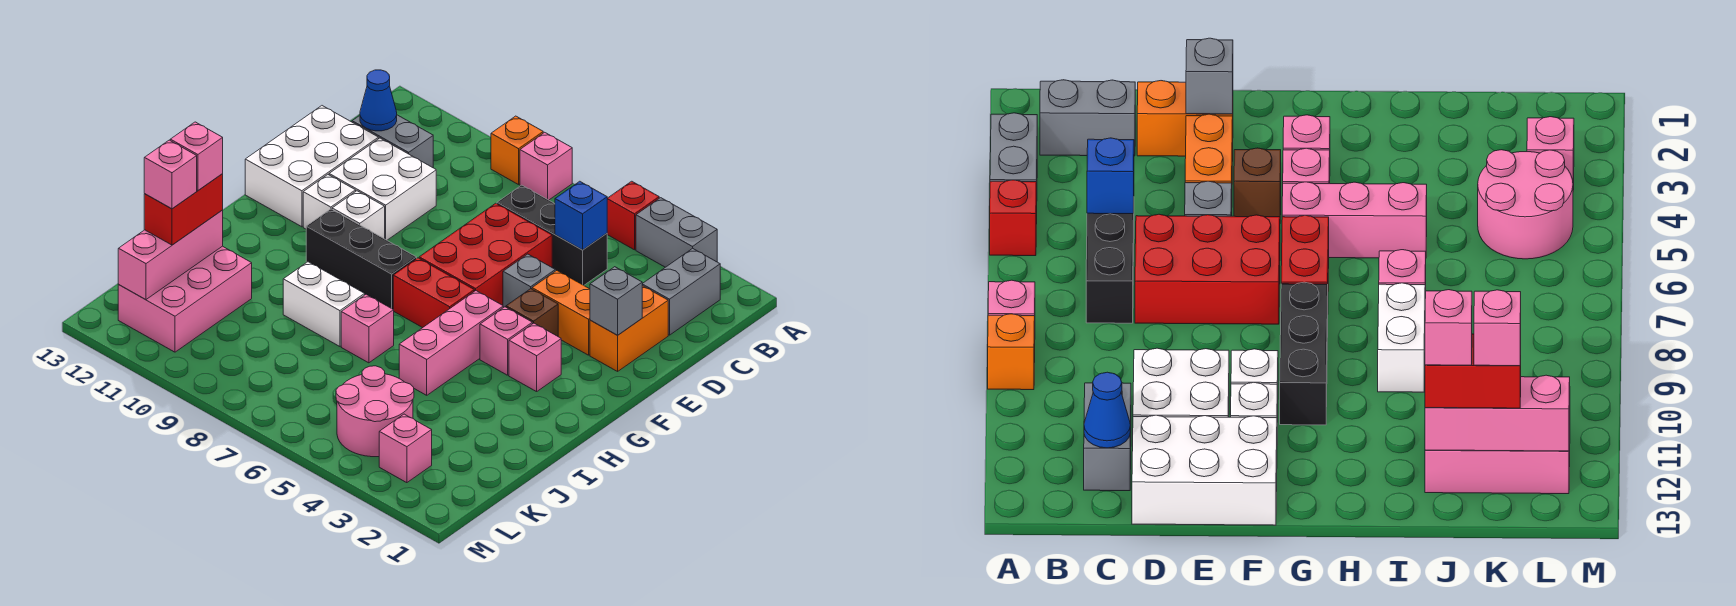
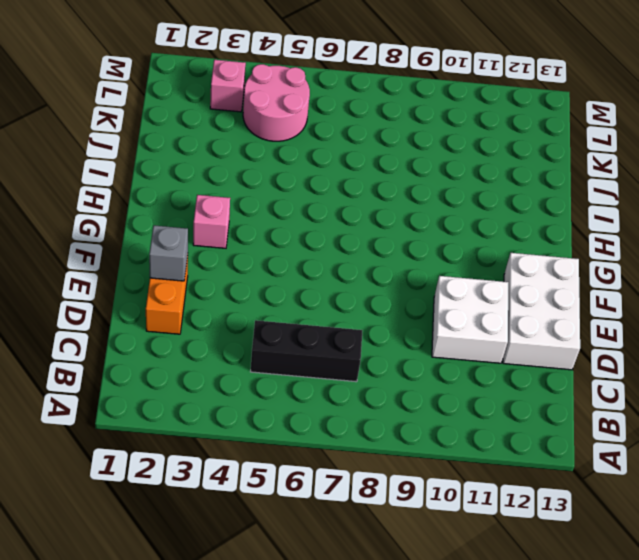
none -> grey 1x2 brick [636,198,717,267]
none -> red 1x1 brick [607,181,659,250]
none -> pink 1x1 brick [520,132,572,200]
none -> orange 1x1 brick [491,116,543,185]

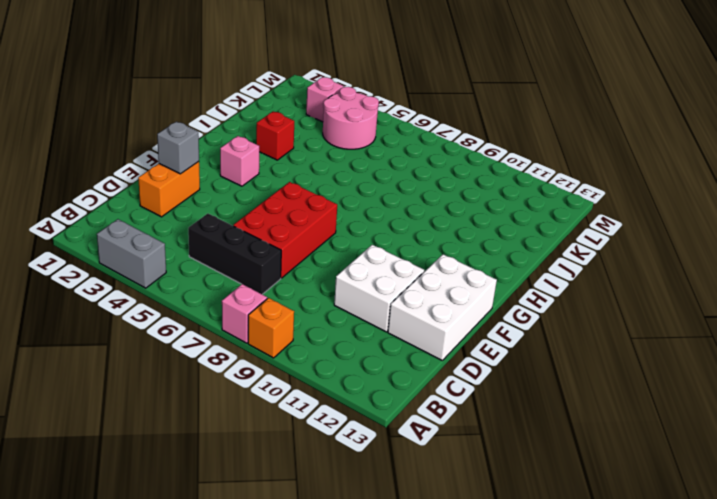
red 1x1 brick [256,111,294,160] -> red 1x1 brick moved to [607,181,659,250]
none -> grey 1x2 brick [642,248,720,335]
none -> grey 1x2 brick [352,115,433,168]
none -> orange 1x2 brick [532,271,590,355]
none -> grey 1x1 brick [503,254,555,308]

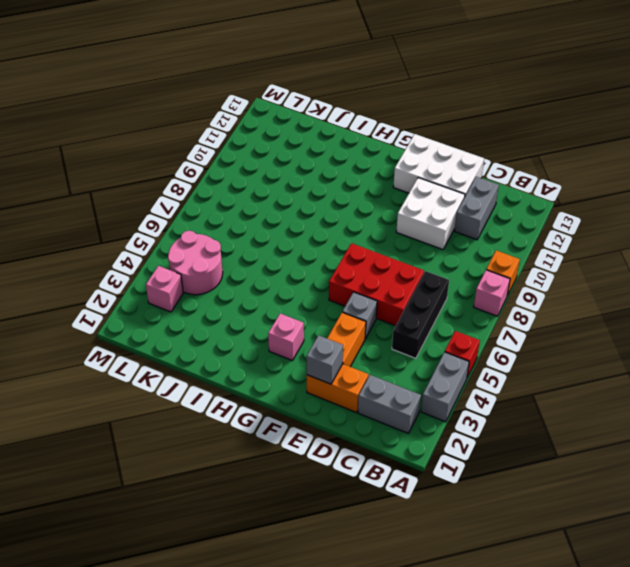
none -> brown 1x1 brick [506,289,558,336]
none -> white 1x1 brick [332,191,385,239]
none -> white 1x1 brick [303,175,356,229]
none -> pink 1x1 brick [480,307,532,375]

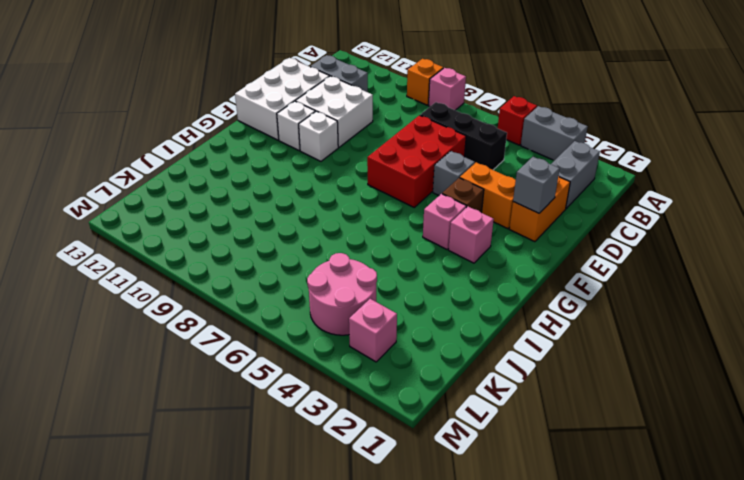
none -> pink 1x3 brick [399,291,503,395]
none -> red 1x2 brick [393,258,474,328]
none -> black 1x3 brick [306,209,417,309]
none -> pink 1x1 brick [341,294,394,363]

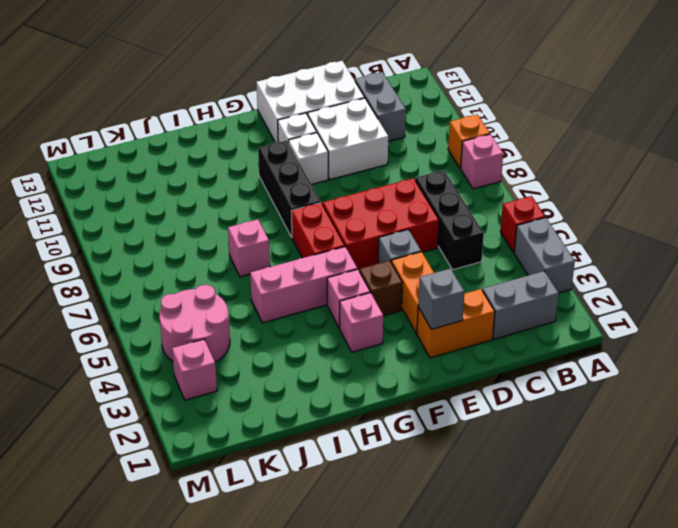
none -> white 1x2 brick [283,262,365,347]
none -> pink 2x3 brick [118,246,252,352]
none -> blue 1x1 brick [555,181,607,250]
none -> blue 1x1 cone [360,70,397,131]

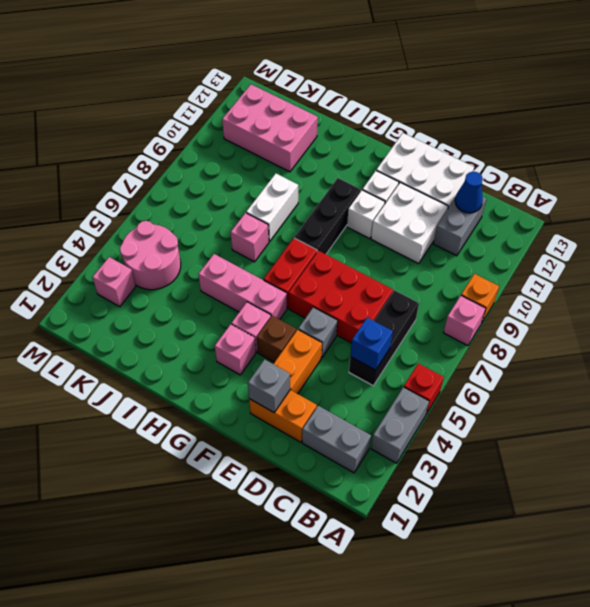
none -> pink 1x3 brick [118,210,223,300]
none -> red 1x2 brick [144,174,223,245]
none -> pink 1x1 brick [170,122,223,190]
none -> pink 1x1 brick [144,140,197,209]

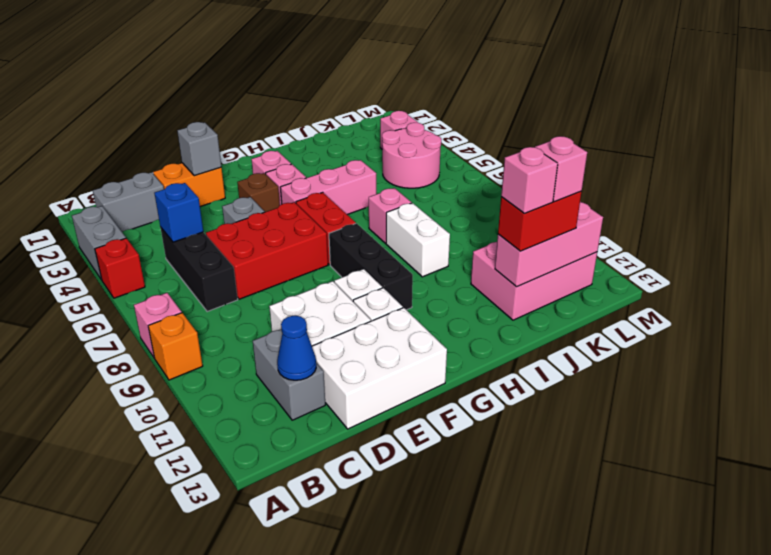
none -> orange 1x2 brick [532,271,590,355]

